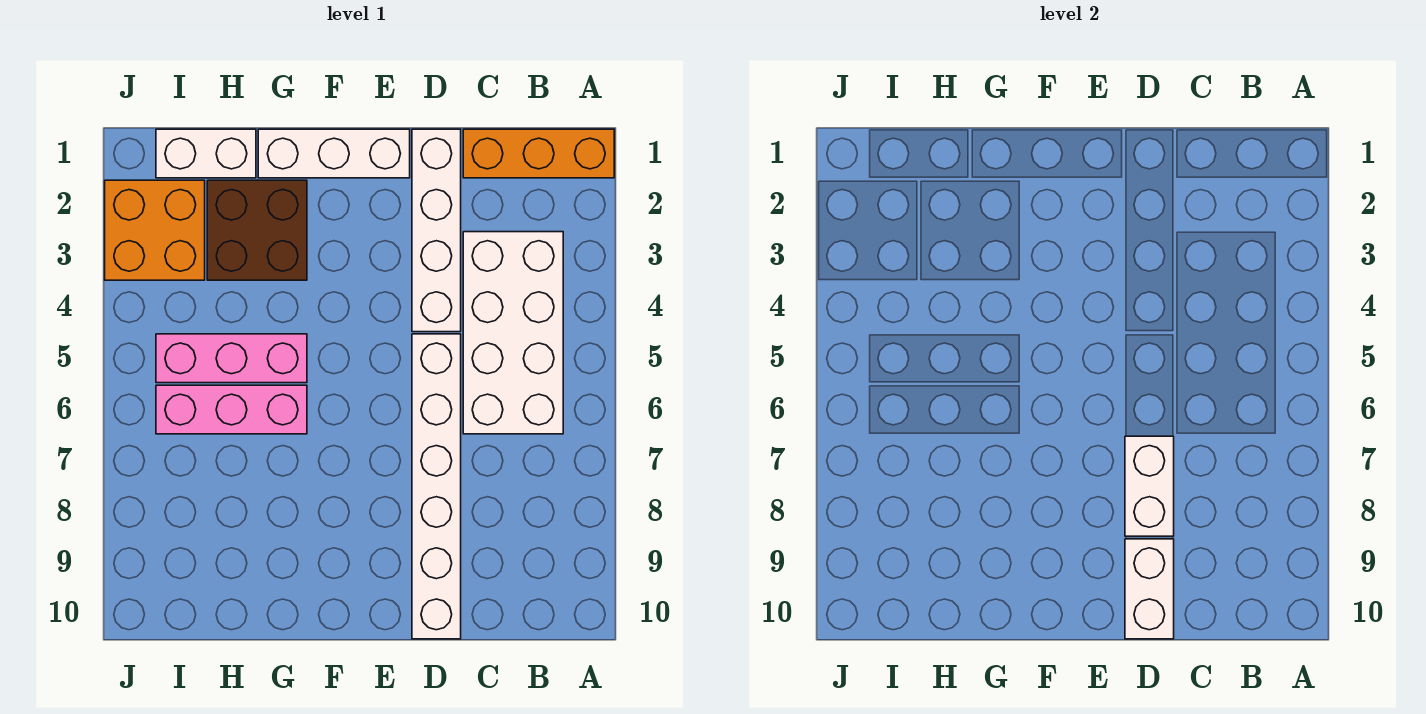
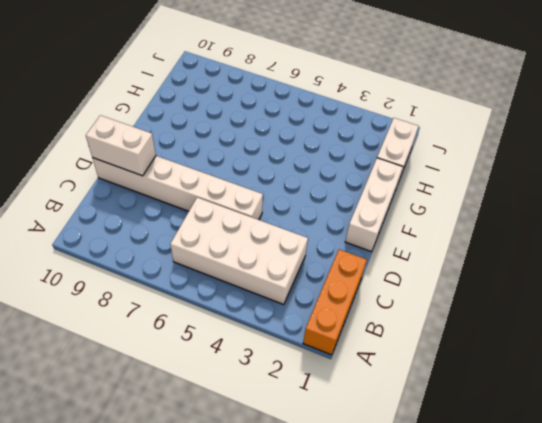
none -> white 1x4 brick [412,129,461,332]
none -> brown 2x2 brick [207,180,307,280]
none -> pink 1x3 brick [156,334,307,383]

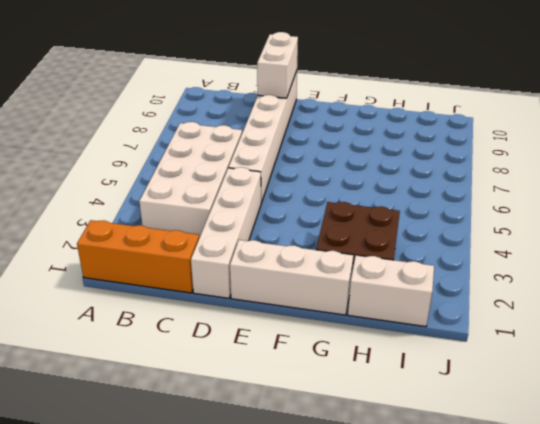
none -> pink 1x3 brick [156,334,307,383]
none -> pink 1x3 brick [156,385,307,434]
none -> orange 2x2 brick [105,180,205,280]

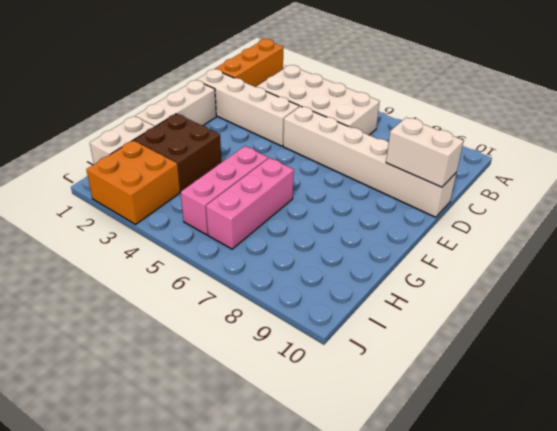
none -> white 1x2 brick [1125,436,1174,536]

